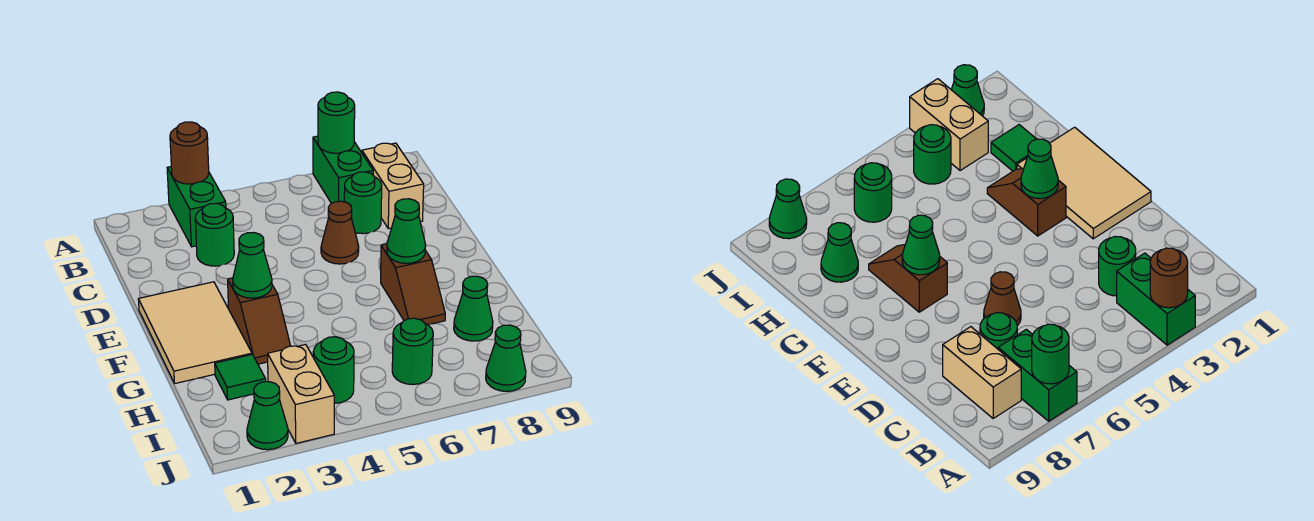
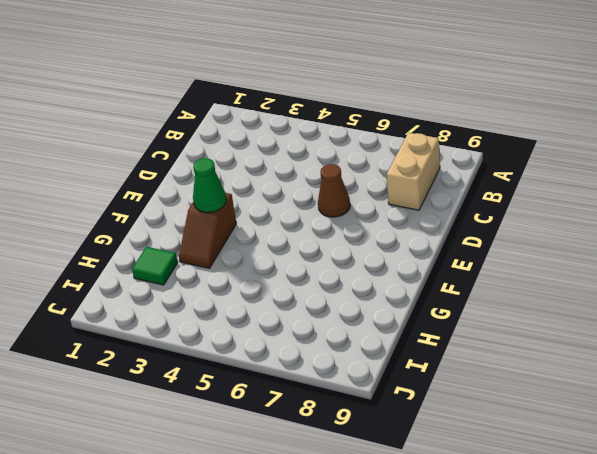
none -> green 1x2 brick [167,167,226,247]
none -> green 1x2 brick [313,136,373,203]
none -> green 1x1 round brick [195,203,234,266]

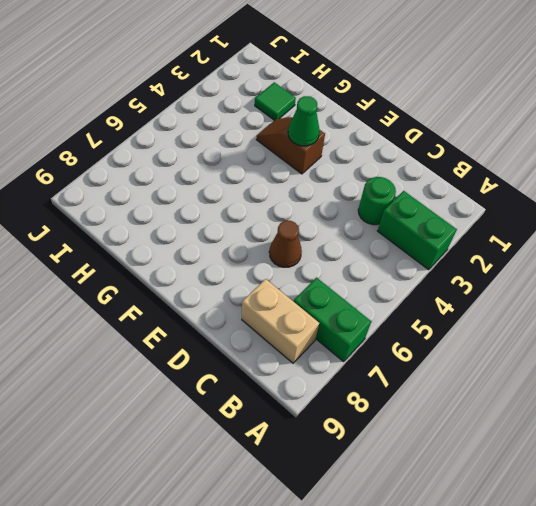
none -> green 1x1 round brick [344,172,382,234]
none -> tan 2x3 tile [138,282,252,383]
none -> brown 1x2 slope [381,244,445,325]

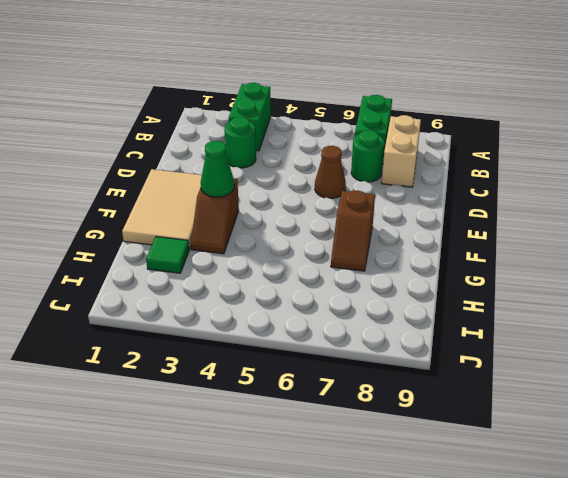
none -> green 1x1 cone [454,276,493,341]
none -> tan 1x2 brick [268,345,334,443]
none -> green 1x1 round brick [313,337,354,403]

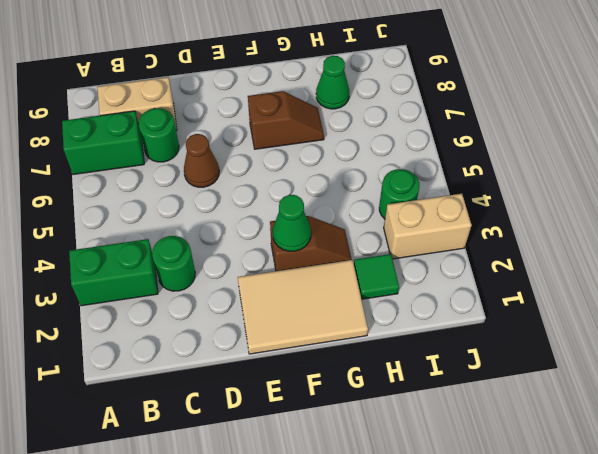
none -> green 1x1 round brick [392,318,433,385]
none -> green 1x1 cone [247,382,288,450]
none -> green 1x1 cone [486,325,526,391]

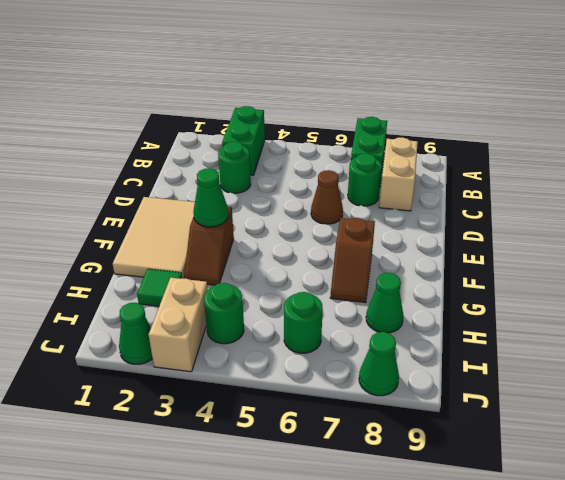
none -> brown 1x1 round brick [170,122,209,184]
none -> green 1x1 round brick [318,92,355,153]
none -> green 1x1 cone [387,199,426,263]

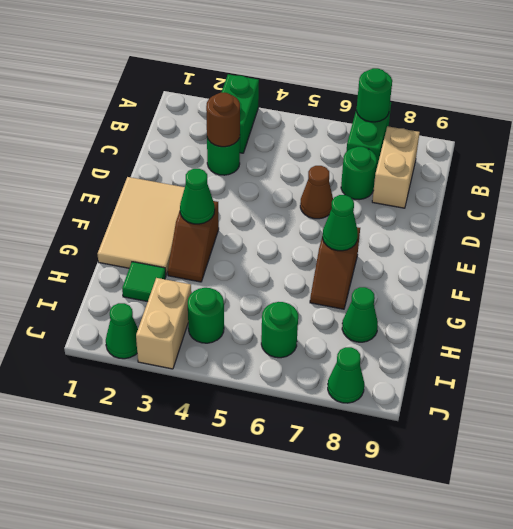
brown 1x1 round brick [206,93,240,147] -> brown 1x1 round brick moved to [170,122,209,184]

